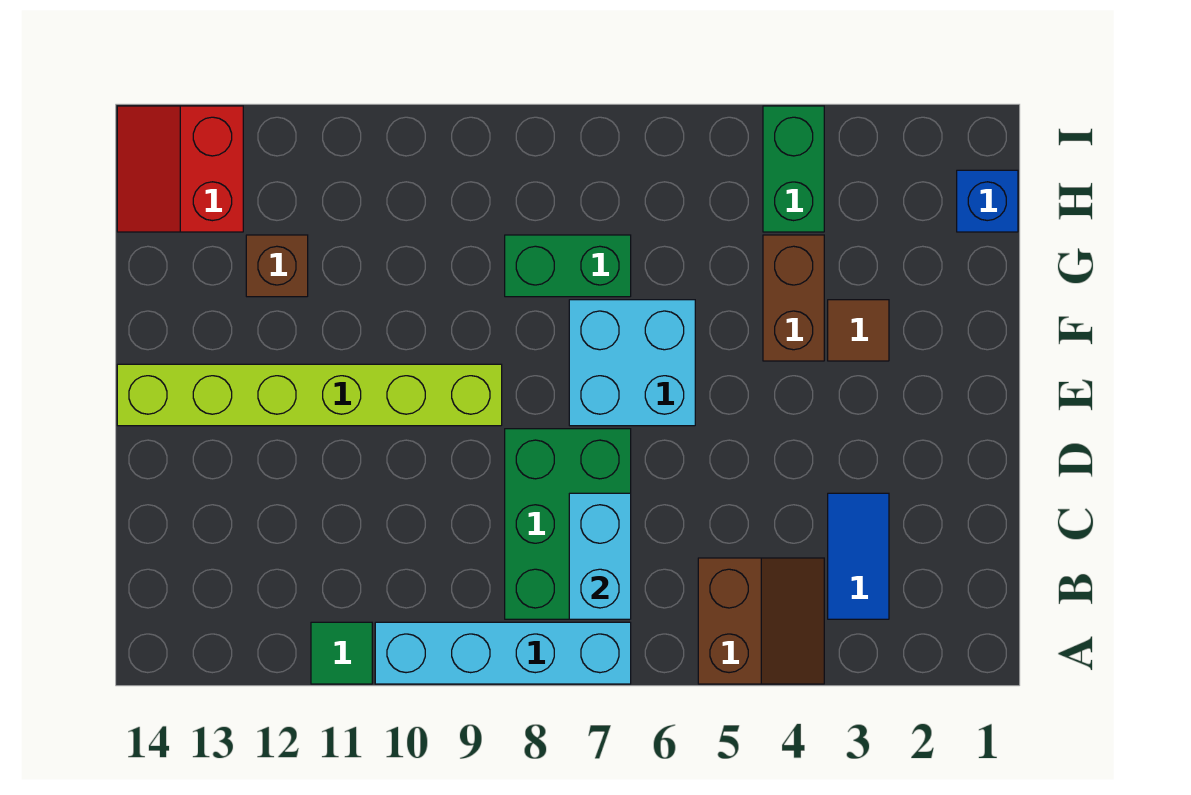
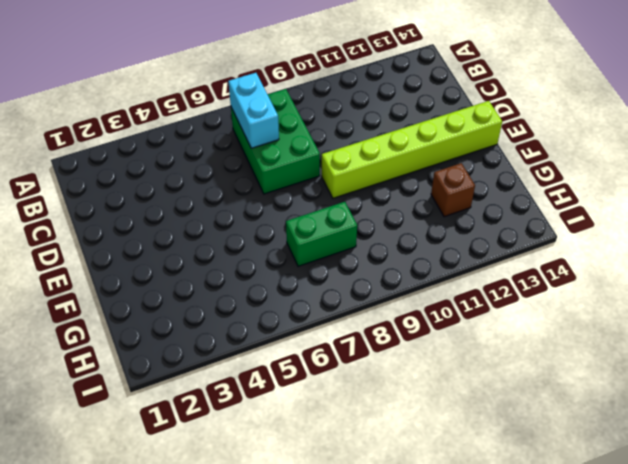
none -> brown 2x2 slope [698,558,824,684]
none -> cyan 1x4 brick [375,622,631,684]
none -> green 1x1 tile [311,622,372,684]

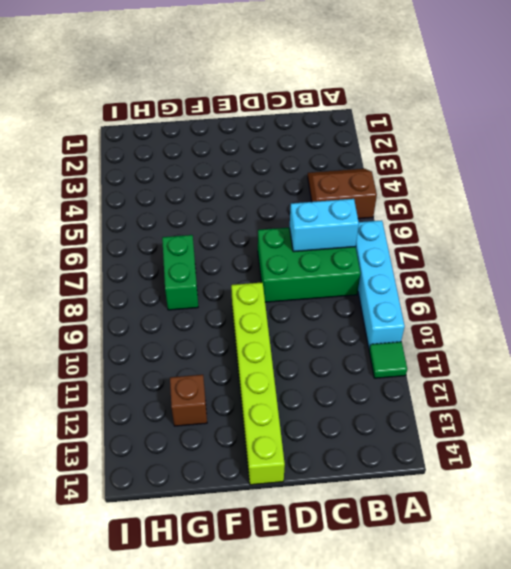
none -> blue 1x2 tile [828,493,889,619]
none -> cyan 2x2 brick [569,300,695,426]
none -> brown 1x1 tile [828,300,889,361]

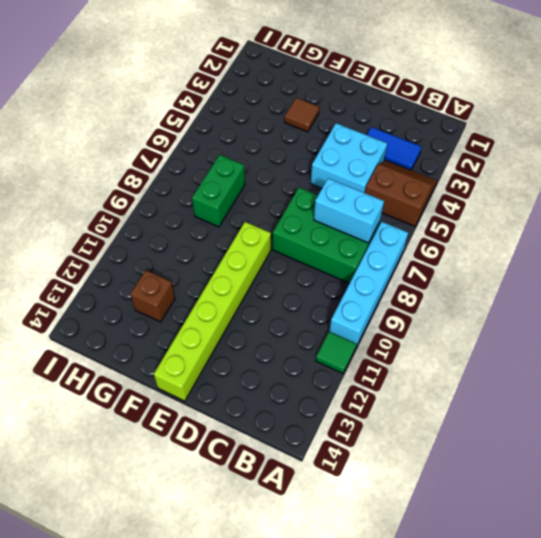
cyan 2x2 brick [311,123,387,193] -> cyan 2x2 brick moved to [569,300,695,426]
none -> brown 1x2 brick [763,235,824,361]
none -> blue 1x1 brick [957,170,1018,232]
none -> green 1x2 brick [763,106,824,232]

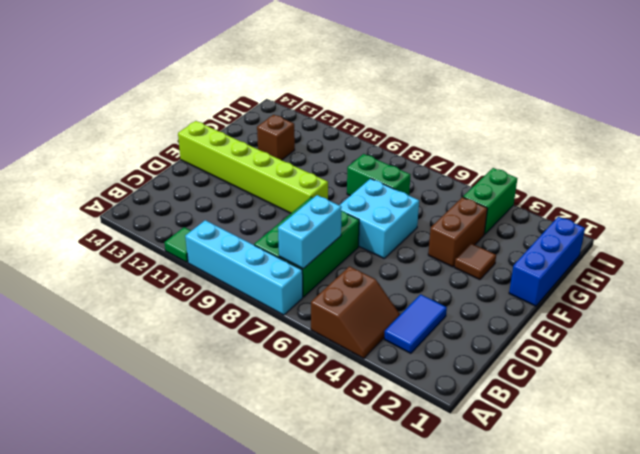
blue 1x3 brick [509,217,585,306] -> blue 1x1 brick [957,170,1018,232]
none -> red 2x2 slope [117,106,243,232]

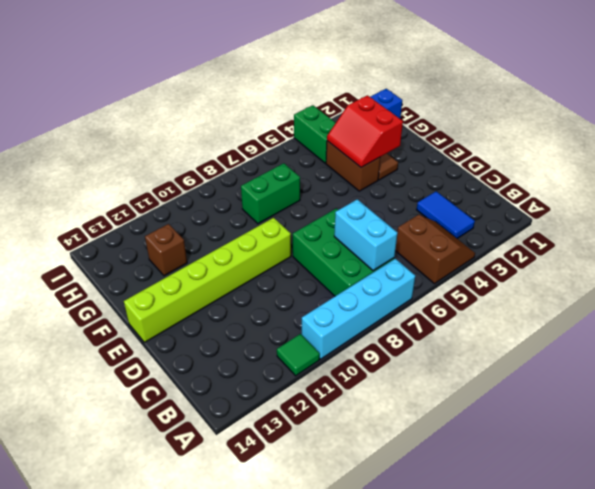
red 2x2 slope [327,95,403,167] -> red 2x2 slope moved to [117,106,243,232]
none -> cyan 2x2 brick [569,300,695,426]

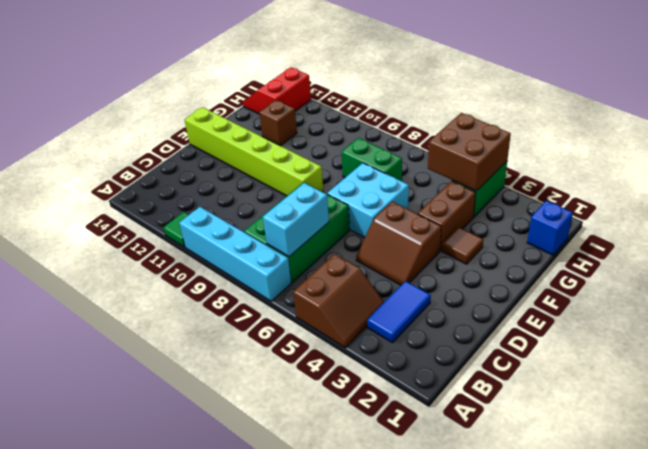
brown 2x2 slope [356,202,441,285] -> none
brown 2x2 brick [428,113,511,191] -> none

